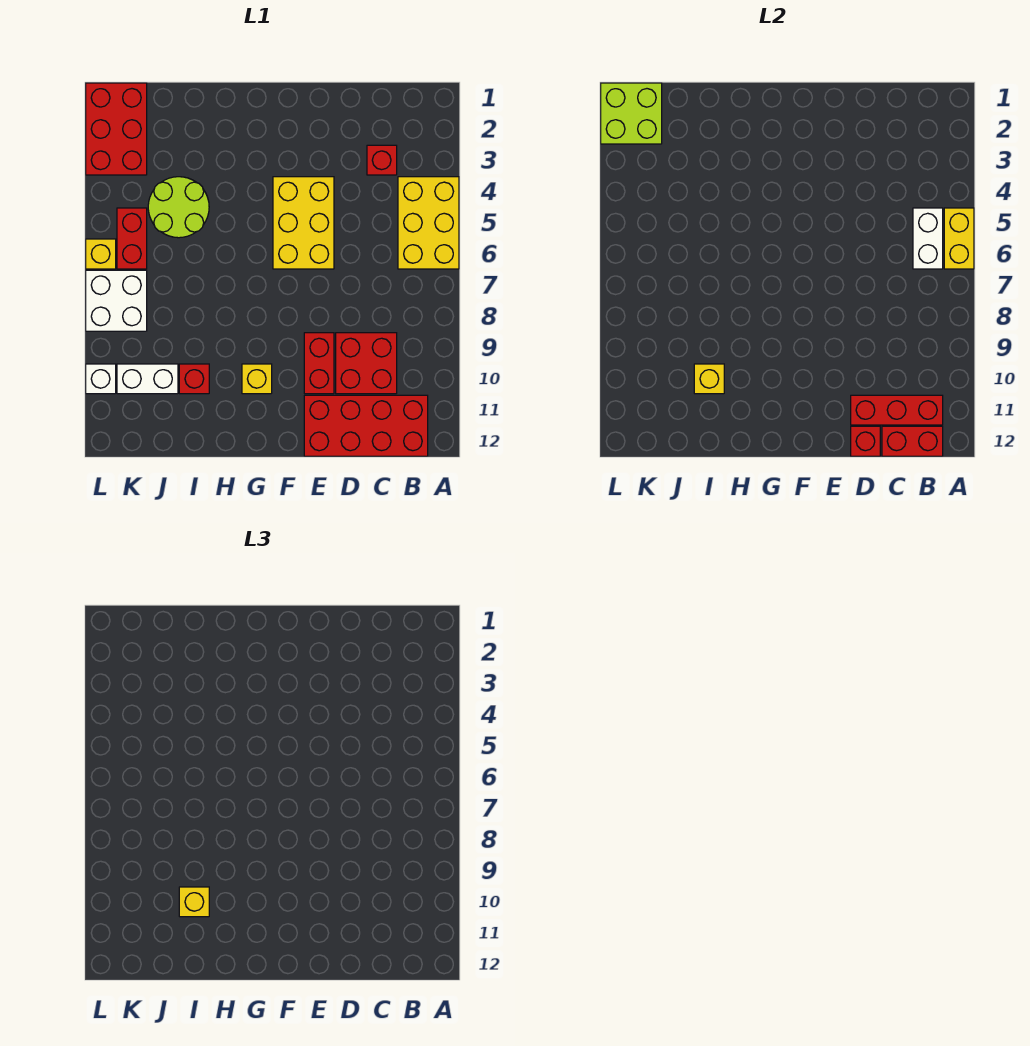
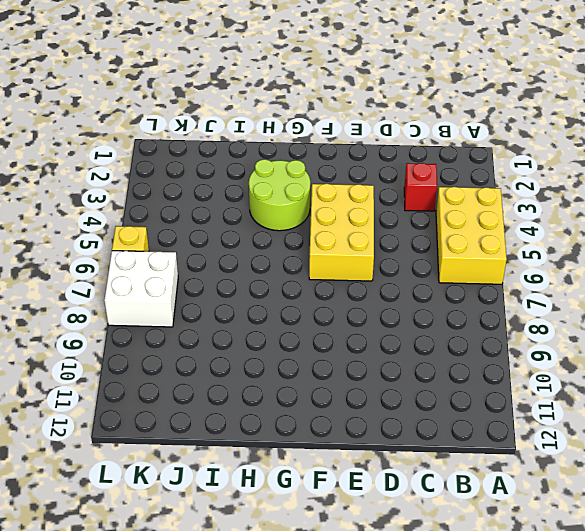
lime 2x2 round brick [249,159,310,231] -> lime 2x2 round brick moved to [148,177,209,238]
none -> red 2x4 brick [304,395,428,456]
none -> red 2x2 brick [336,333,397,394]
none -> red 1x2 brick [304,333,334,394]

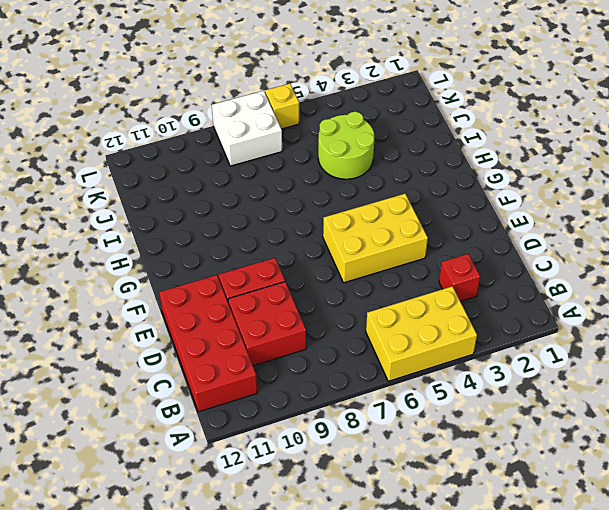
none -> yellow 1x1 brick [242,364,272,394]
none -> red 1x1 brick [179,364,209,394]
none -> white 1x2 brick [117,364,178,394]

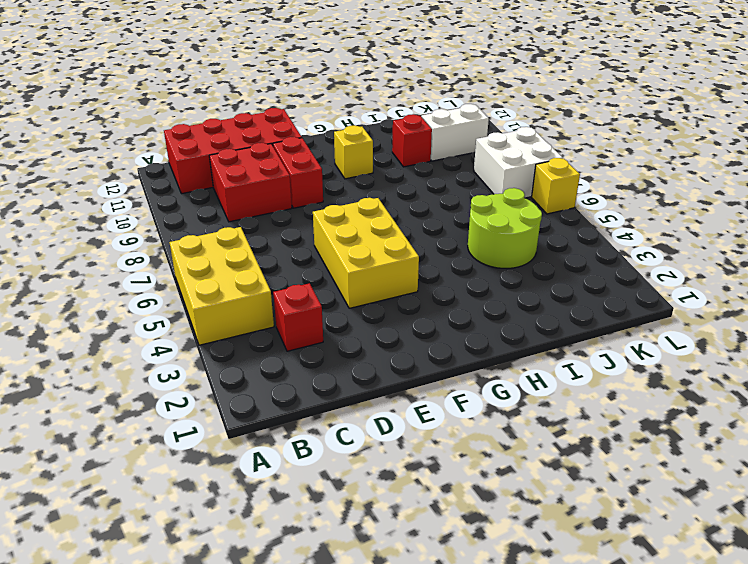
none -> red 2x3 brick [86,83,147,175]
none -> red 1x2 brick [117,208,147,269]
none -> white 1x1 brick [86,364,116,394]

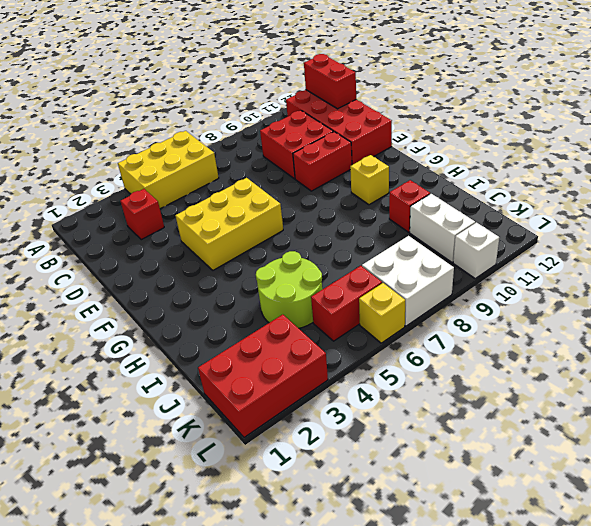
none -> yellow 1x2 brick [944,208,974,269]
none -> white 1x2 brick [913,208,943,269]
none -> red 1x3 brick [851,395,943,425]

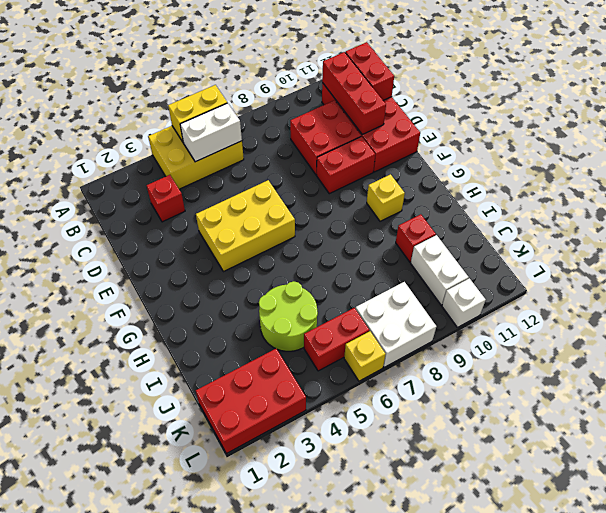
none -> red 1x1 brick [851,426,880,456]
none -> yellow 1x1 brick [694,364,724,394]
none -> lime 2x2 brick [601,83,662,144]

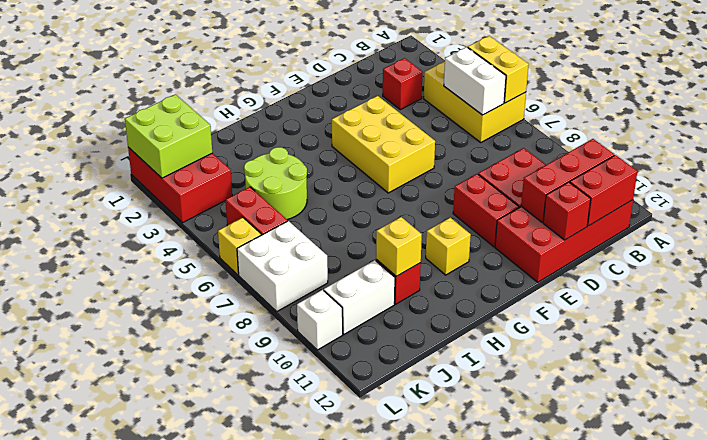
none -> yellow 1x1 brick [179,887,209,917]

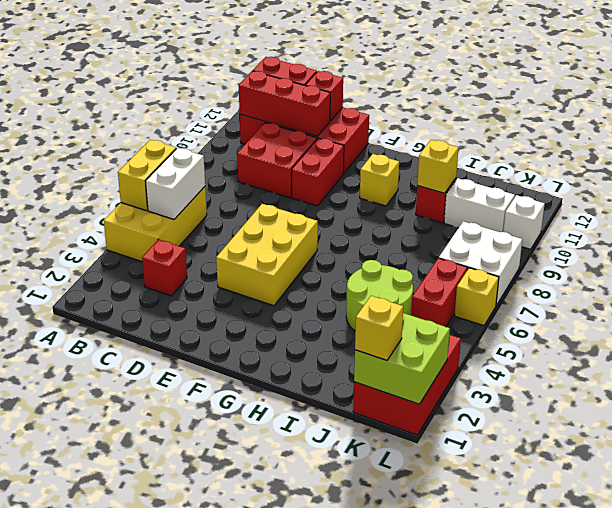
yellow 1x1 brick [355,296,403,360] -> yellow 1x1 brick moved to [179,887,209,917]

